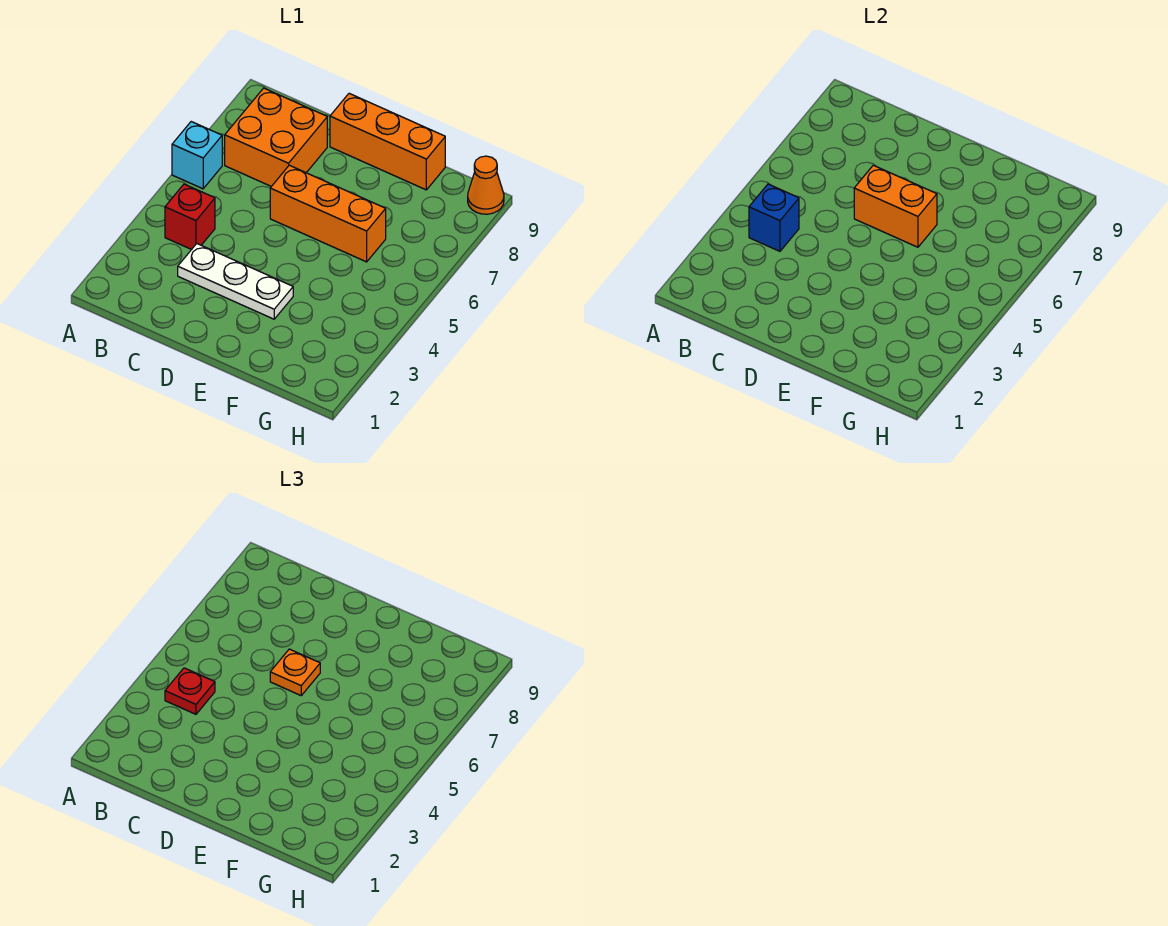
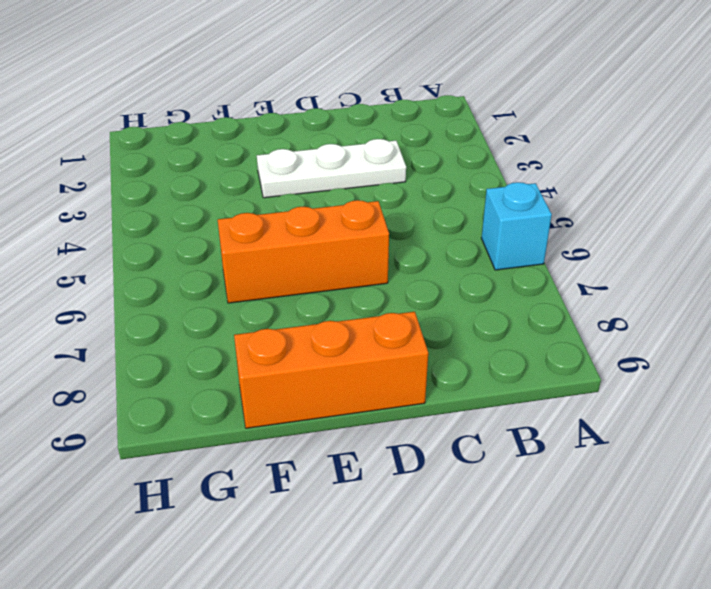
none -> red 1x1 brick [165,184,215,250]
none -> orange 2x2 brick [225,88,327,186]

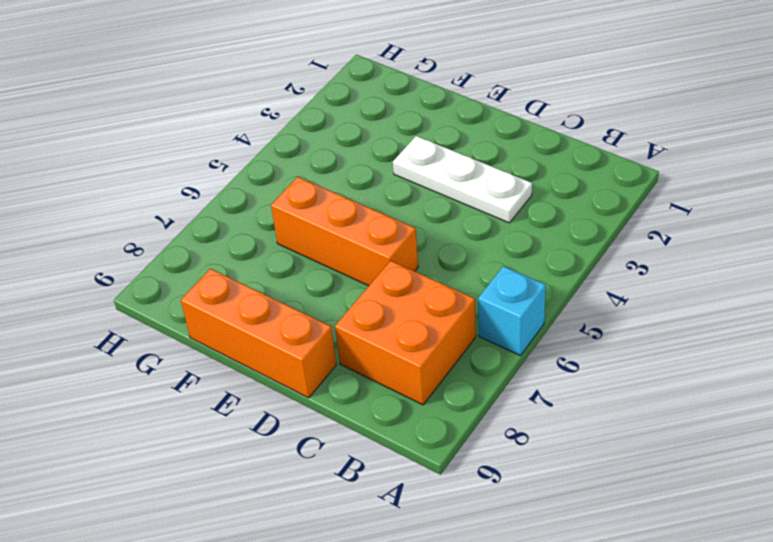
none -> red 1x1 brick [165,184,215,250]
none -> orange 1x1 cone [468,156,504,214]

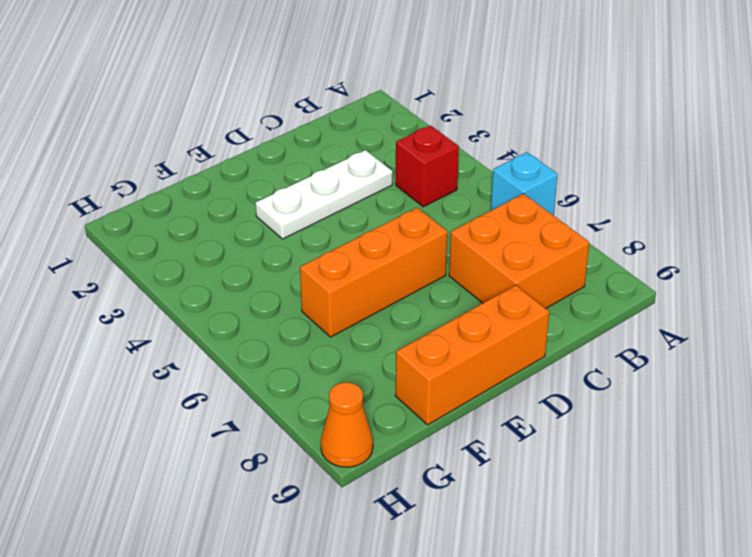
none -> blue 1x1 brick [749,184,799,251]
none -> orange 1x2 brick [854,165,937,247]

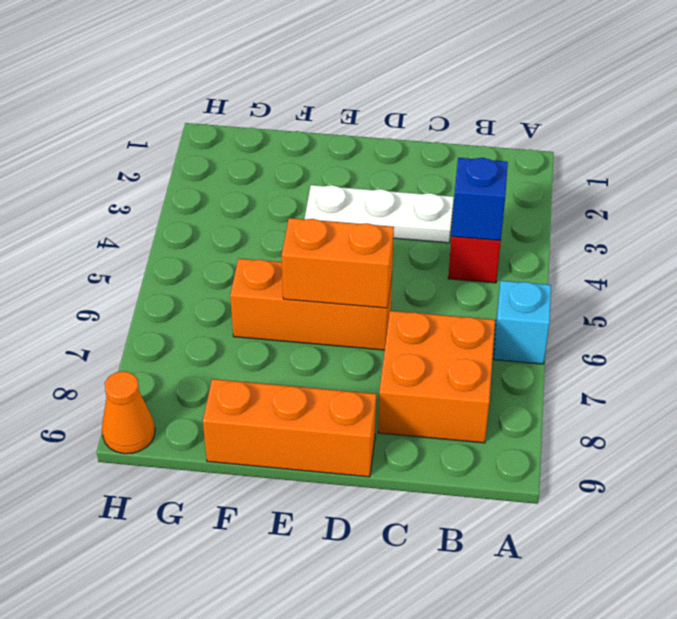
none -> red 1x1 plate [165,668,215,714]
none -> orange 1x1 plate [270,649,320,695]

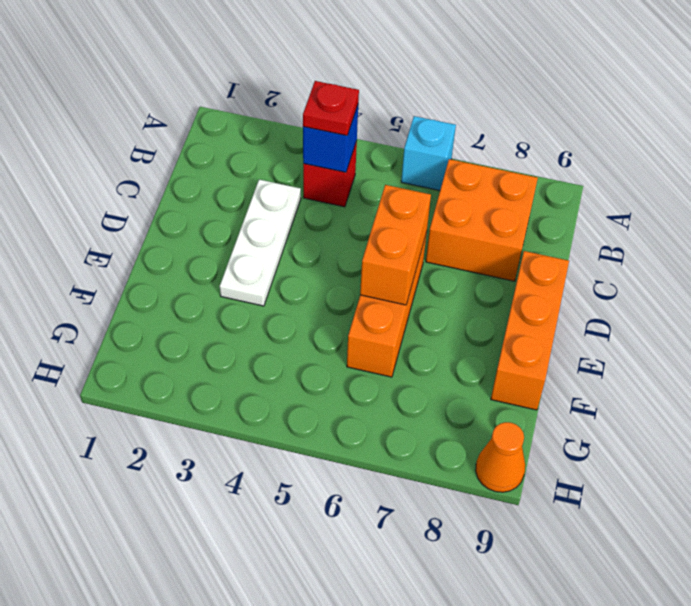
none -> orange 1x1 plate [270,649,320,695]

